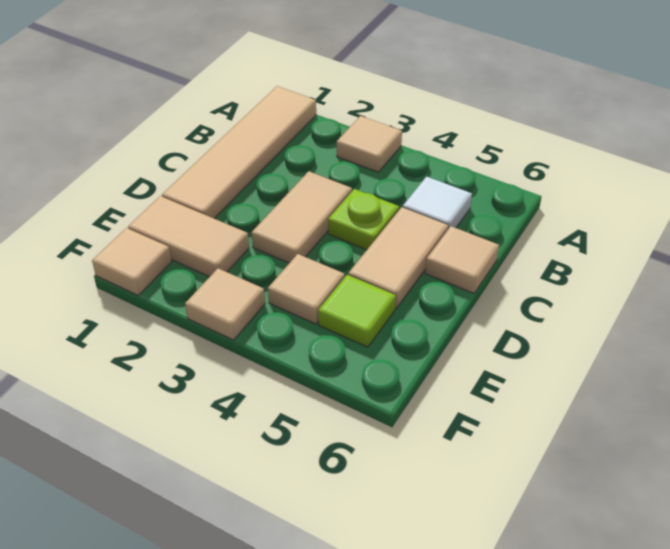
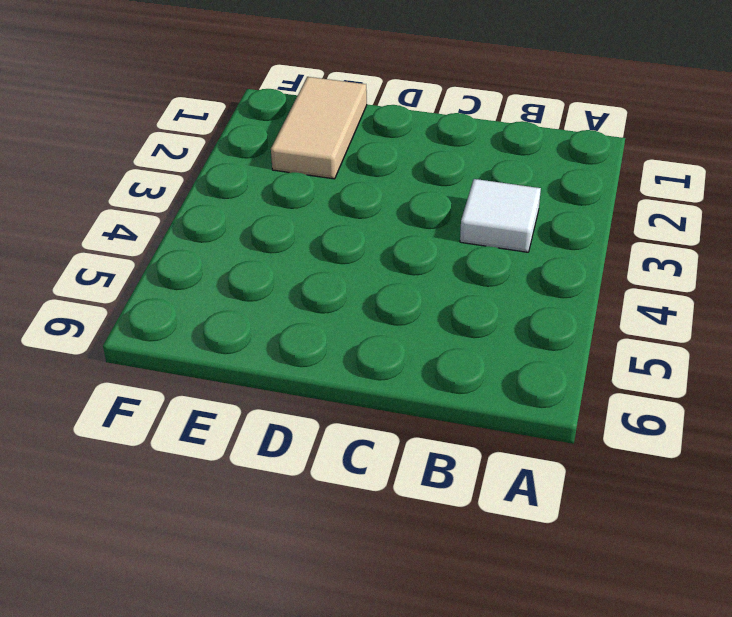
white 1x1 tile [460,179,541,252] -> white 1x1 tile moved to [403,177,472,229]
none -> tan 1x4 tile [162,86,316,219]
none -> tan 1x1 tile [337,116,402,172]
none -> tan 1x2 tile [252,171,352,263]

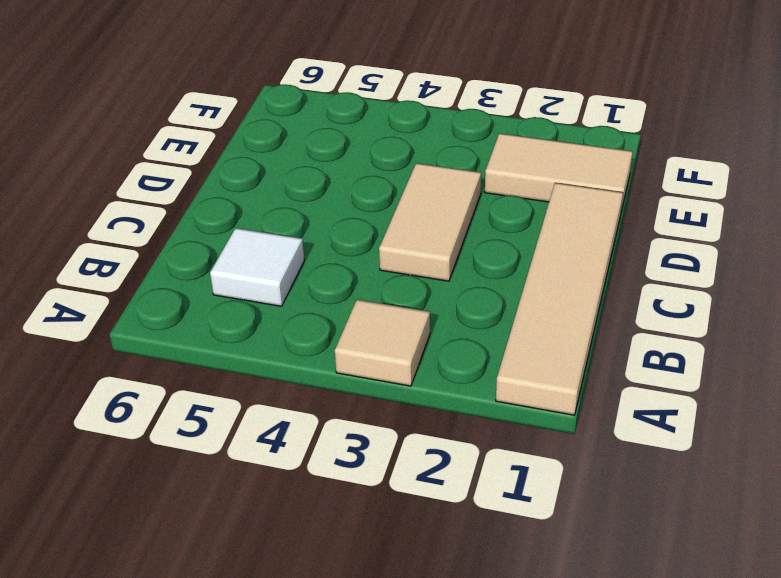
none -> lime 1x1 plate [328,189,399,250]
none -> tan 1x2 tile [348,207,448,308]
none -> tan 1x1 tile [425,226,499,293]

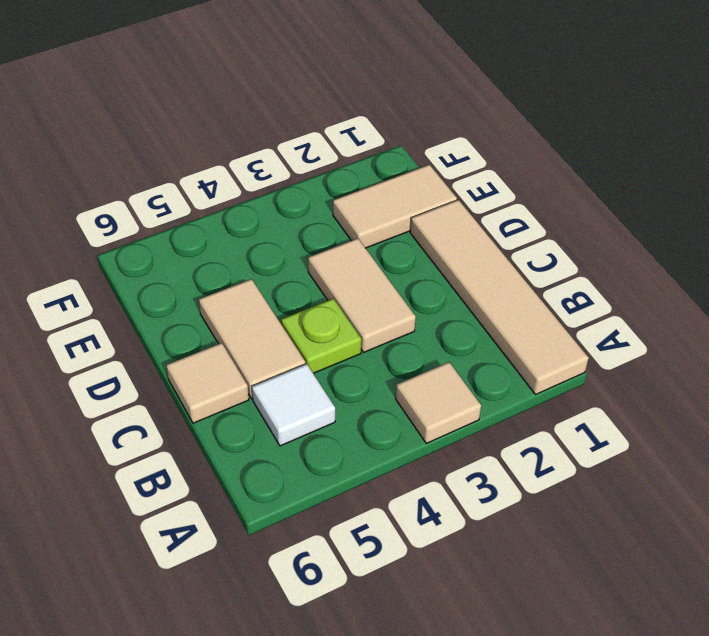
none -> tan 1x1 tile [268,254,345,324]
none -> lime 1x1 tile [318,275,396,347]
none -> tan 1x1 tile [92,228,171,295]

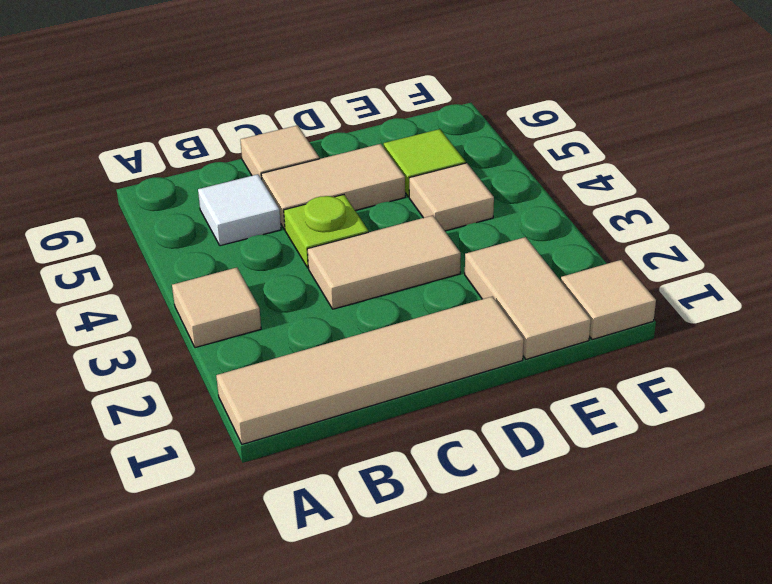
none -> tan 1x1 tile [185,268,265,340]

